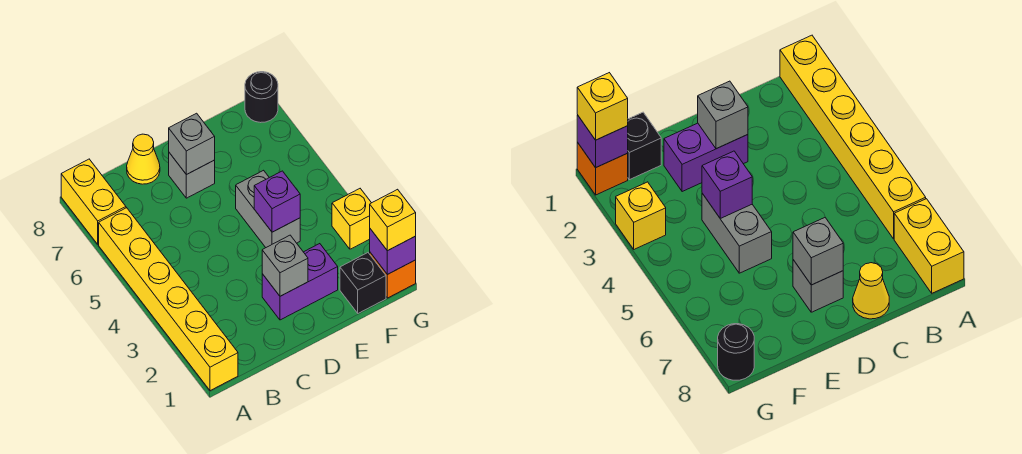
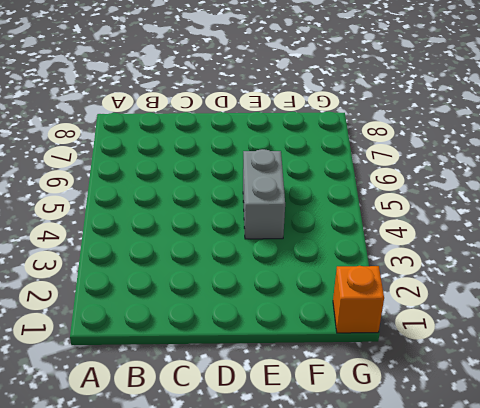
none -> yellow 1x6 brick [99,208,238,391]
none -> yellow 1x2 brick [61,159,126,244]
none -> yellow 1x1 cone [127,134,160,184]

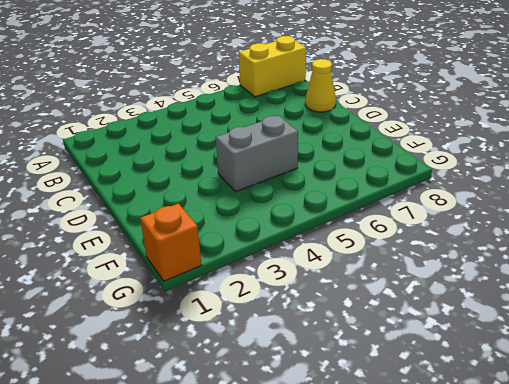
none -> yellow 1x6 brick [99,208,238,391]
none -> purple 1x2 brick [262,244,338,320]
none -> grey 1x1 brick [169,153,215,198]

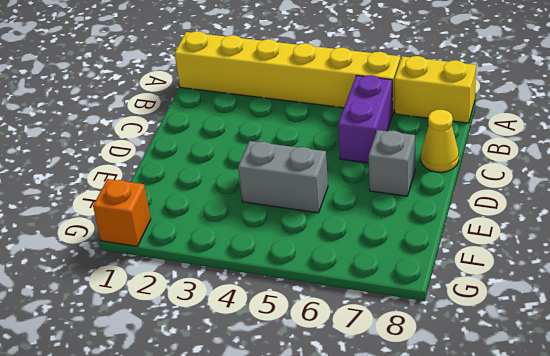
purple 1x2 brick [338,75,393,163] -> purple 1x2 brick moved to [262,244,338,320]
none -> black 1x1 brick [340,253,386,313]
none -> yellow 1x1 brick [332,189,371,249]
none -> black 1x1 round brick [245,72,278,123]

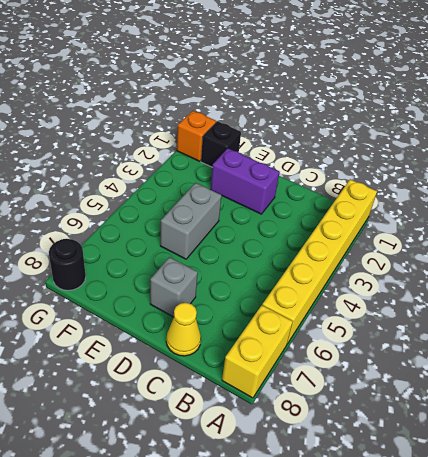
none -> yellow 1x1 brick [332,189,371,249]
none -> grey 1x1 brick [262,235,308,296]
none -> grey 1x1 brick [169,113,215,175]

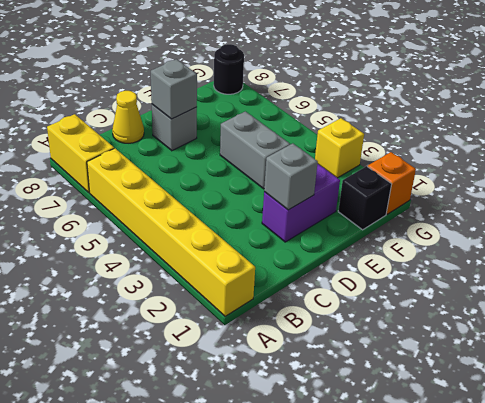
none -> purple 1x1 brick [254,171,300,232]
none -> purple 1x1 brick [370,229,416,274]
none -> yellow 1x1 brick [370,189,416,251]

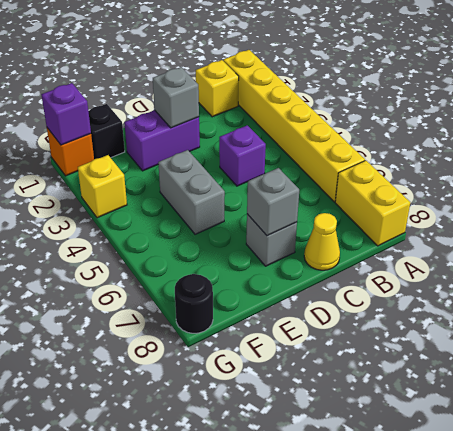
yellow 1x1 brick [196,60,239,117] -> yellow 1x1 brick moved to [370,189,416,251]
purple 1x1 brick [219,125,266,186] -> purple 1x1 brick moved to [254,171,300,232]

